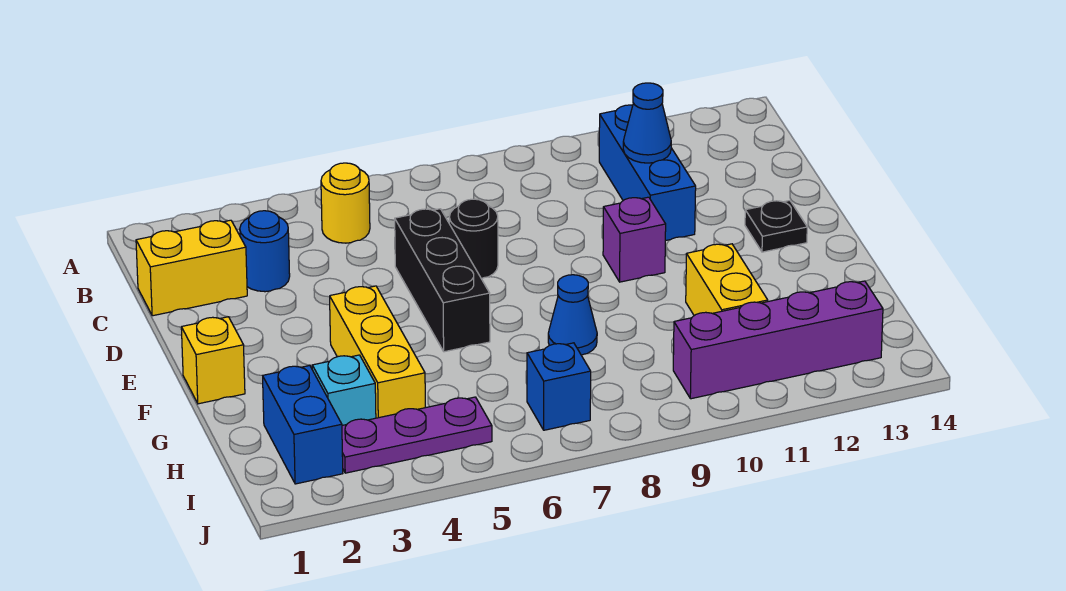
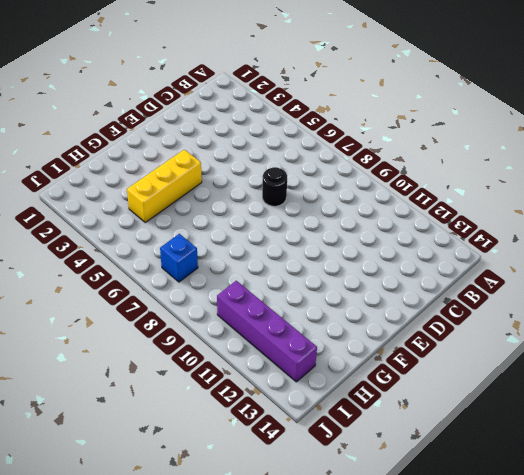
none -> yellow 1x1 round brick [321,163,370,243]
none -> blue 1x3 brick [599,105,696,241]
none -> yellow 1x2 brick [136,220,247,316]

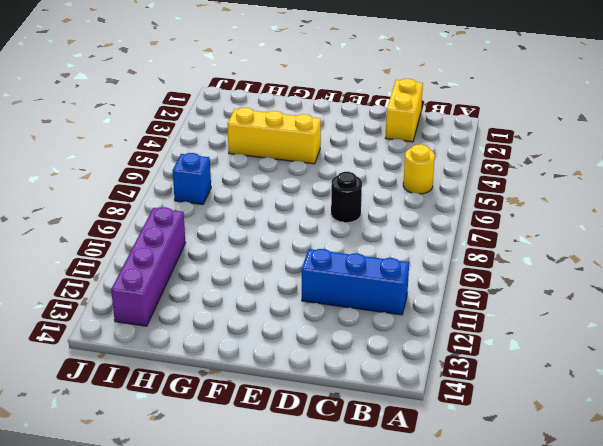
none -> blue 1x1 round brick [240,211,290,292]
none -> black 1x3 brick [395,209,490,352]
none -> purple 1x1 brick [603,197,666,282]

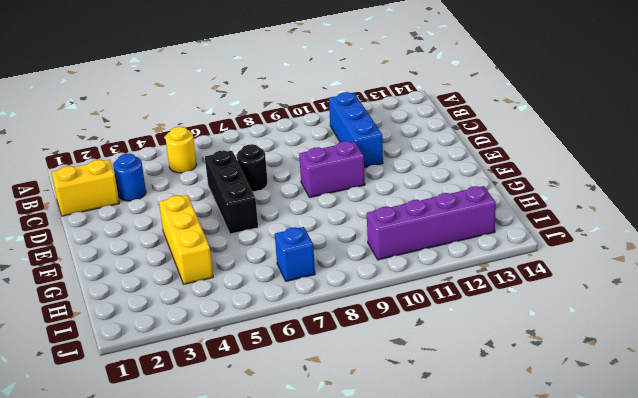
purple 1x2 brick [299,141,365,198] -> purple 1x1 brick [603,197,666,282]
none -> black 1x1 plate [745,201,807,252]
none -> yellow 1x1 brick [181,317,245,404]
none -> blue 1x1 cone [548,275,597,355]

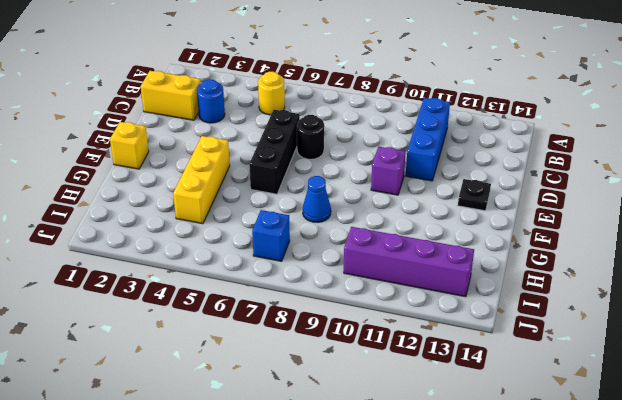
none -> yellow 1x2 brick [686,244,768,316]
none -> blue 1x2 brick [263,366,343,484]
none -> cyan 1x1 brick [312,355,376,425]

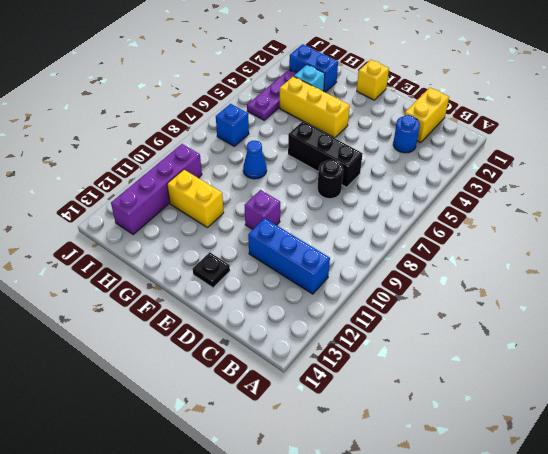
none -> yellow 1x1 round brick [321,163,370,243]
none -> blue 1x1 cone [623,83,671,163]

